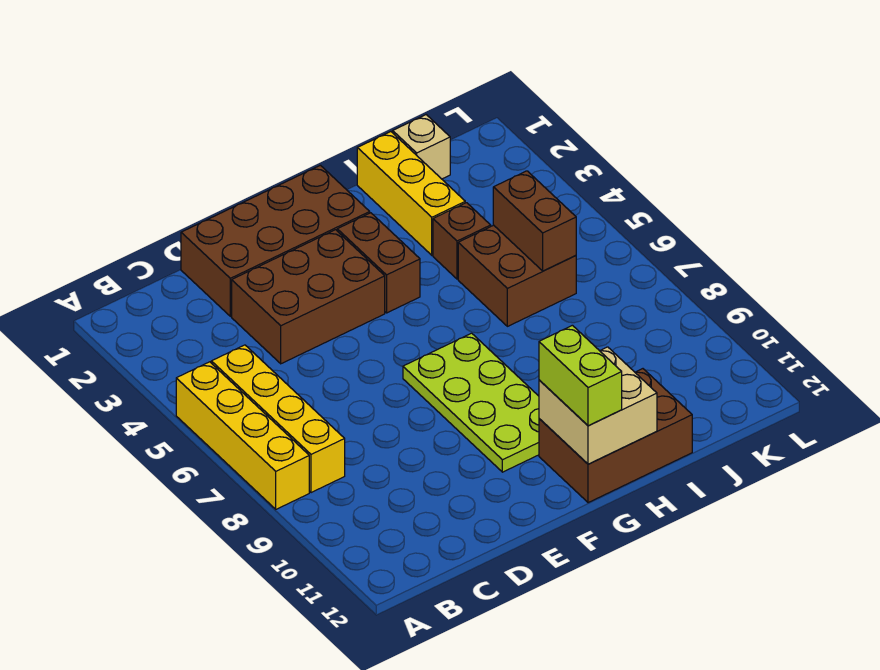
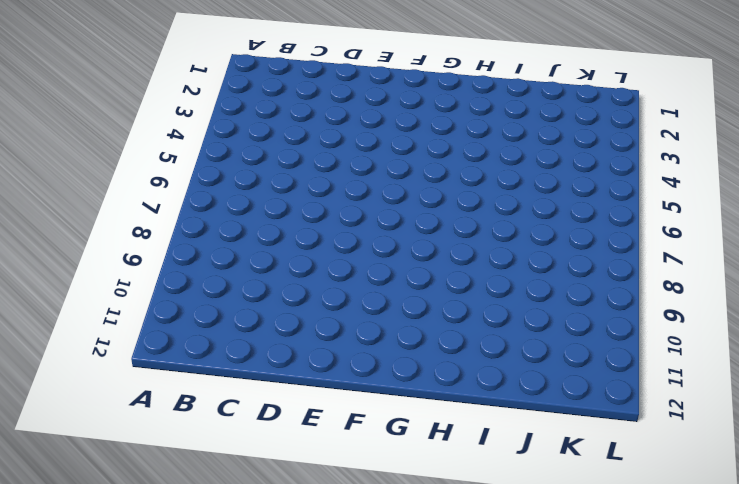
none -> yellow 1x4 brick [176,362,309,509]
none -> yellow 1x4 brick [211,345,345,493]
none -> brown 2x4 brick [181,165,370,316]

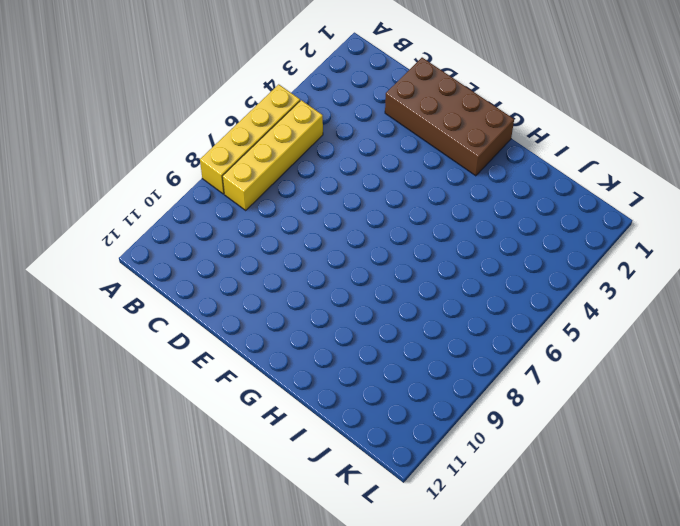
none -> brown 2x3 brick [232,230,385,364]
none -> lime 2x4 plate [403,333,539,472]
none -> brown 1x2 brick [337,213,420,313]

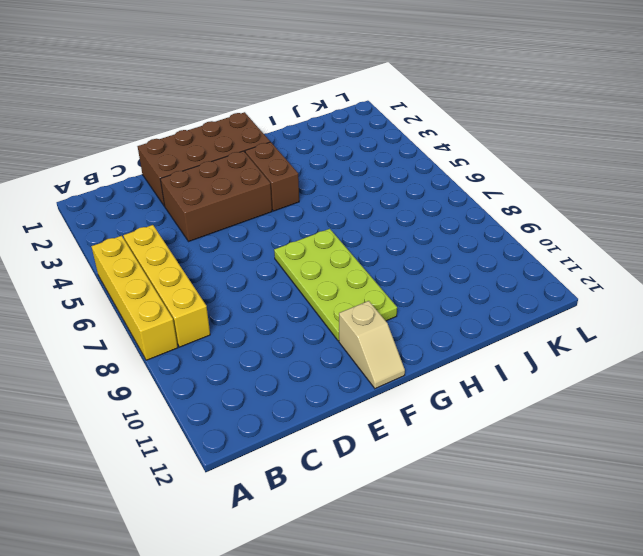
tan 1x2 slope [339,301,405,389] -> none
none -> brown 2x3 brick [539,369,692,503]
none -> yellow 1x3 brick [357,132,465,255]
none -> brown 1x1 brick [433,203,491,279]

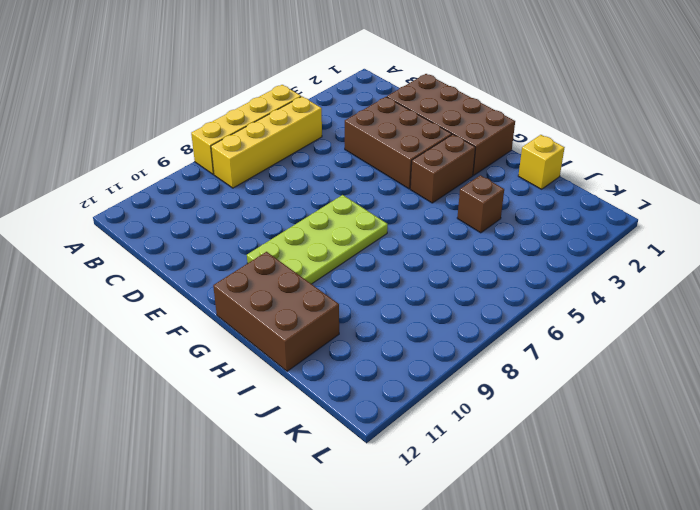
yellow 1x1 brick [518,135,565,189] -> yellow 1x3 brick [357,132,465,255]
none -> brown 2x2 brick [458,225,576,326]
none -> tan 1x1 brick [393,115,450,179]
none -> tan 2x2 brick [539,347,657,464]

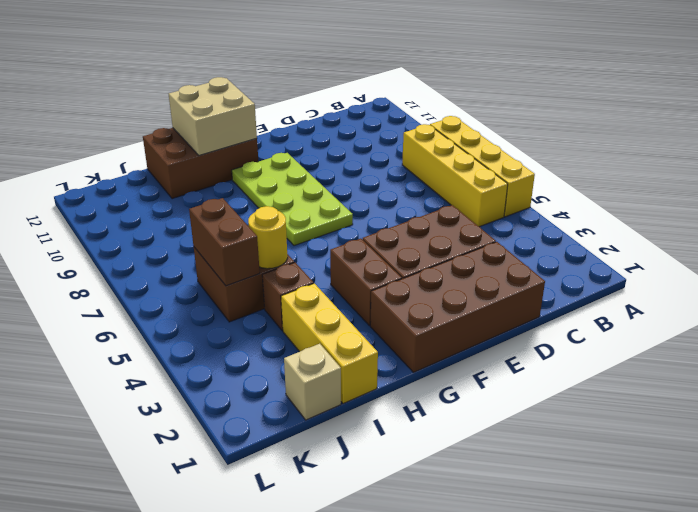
yellow 1x1 round brick [248,206,287,269] -> none
none -> lime 1x2 brick [539,325,622,426]

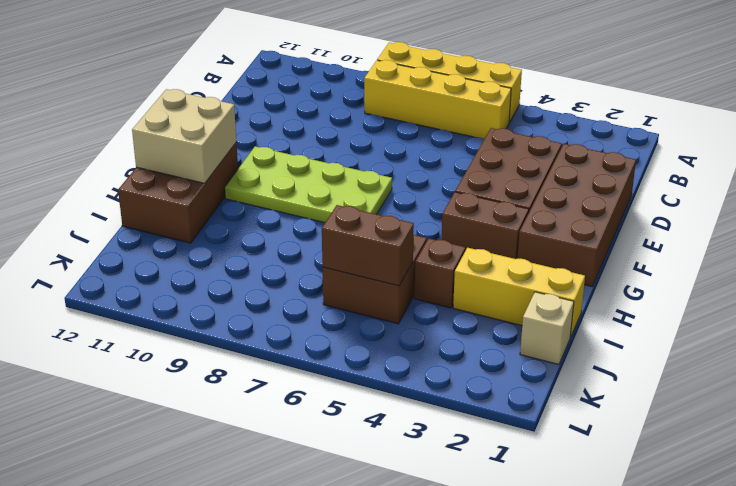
none -> lime 1x2 brick [539,325,622,426]

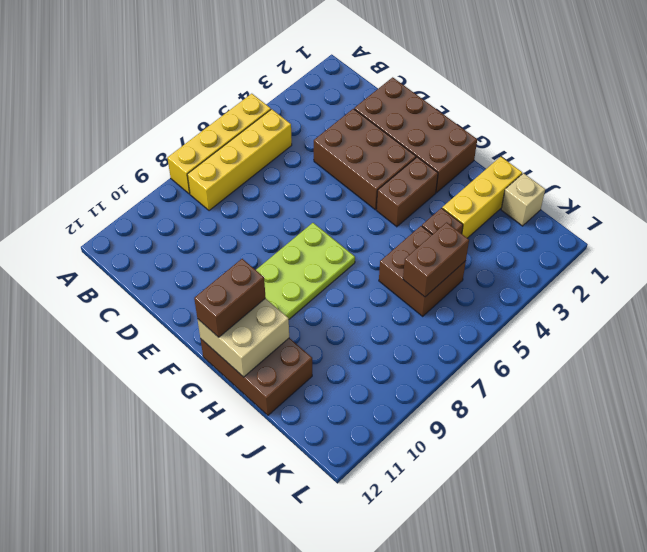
brown 1x2 brick [194,259,266,337] -> lime 1x2 brick [539,325,622,426]

